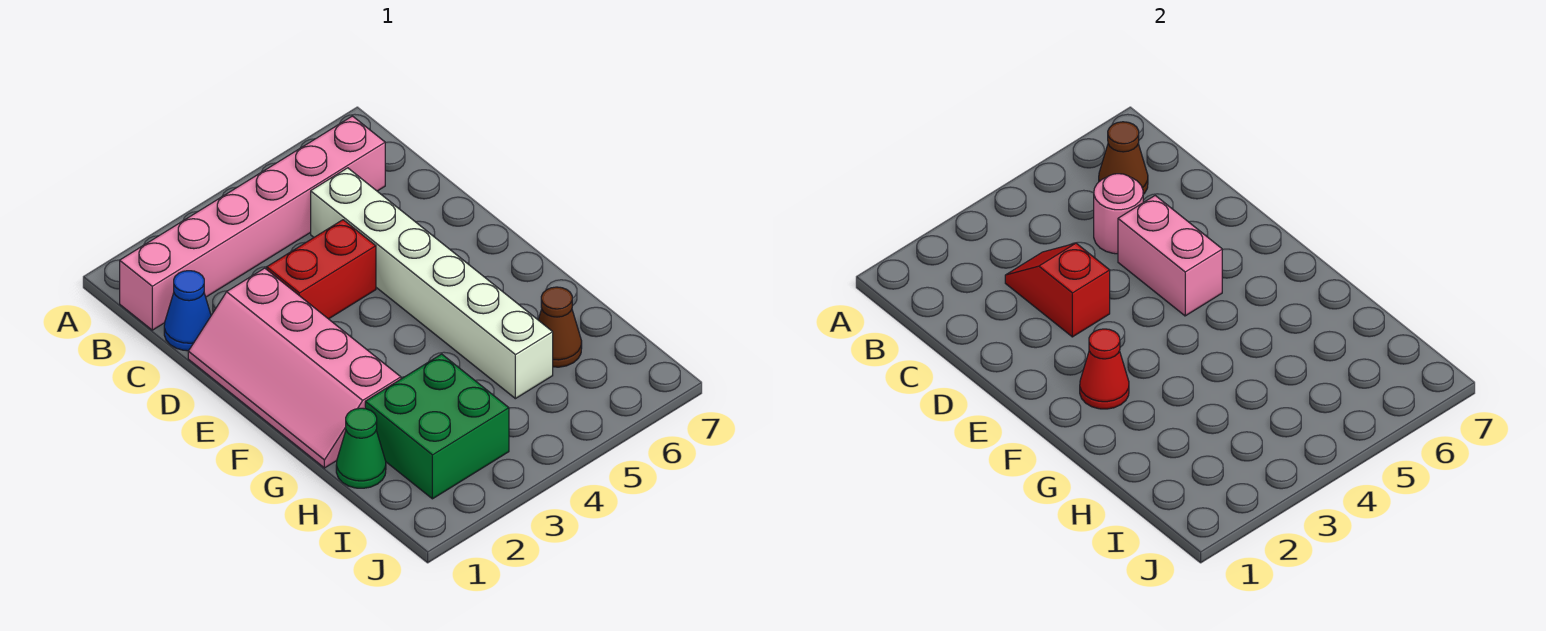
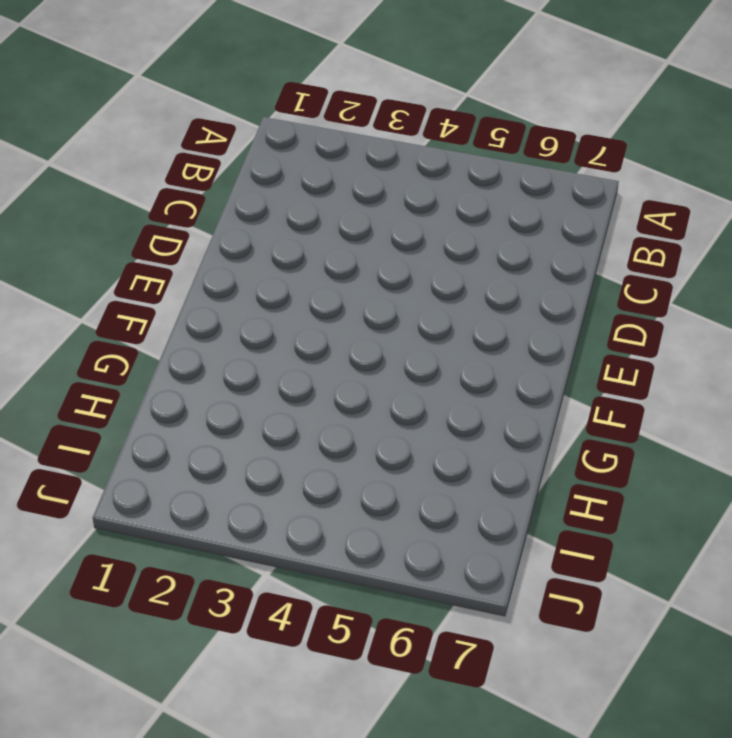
none -> pink 1x6 brick [120,116,385,330]
none -> blue 1x1 cone [164,271,211,351]
none -> white 1x6 brick [311,168,553,399]

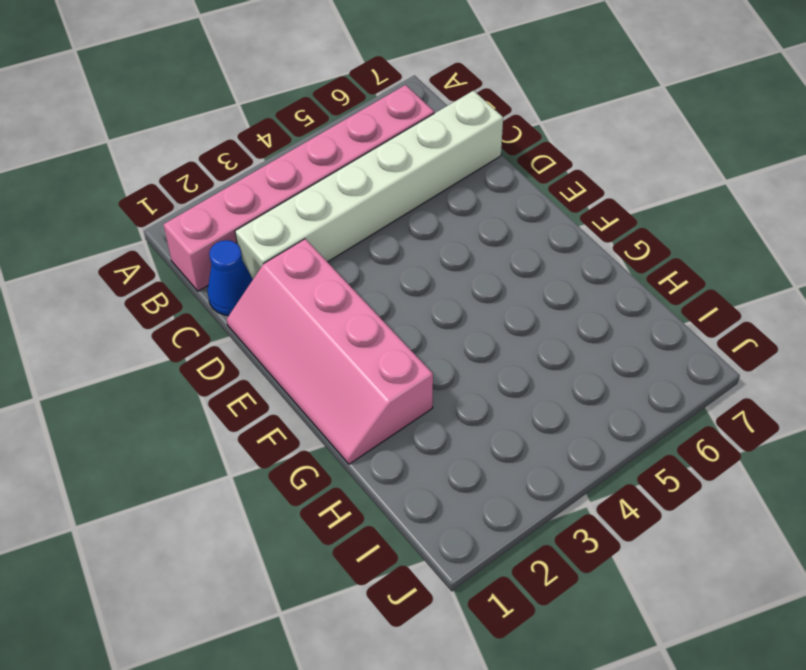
white 1x6 brick [235,91,503,279] -> white 1x6 brick turned to [311,168,553,399]
none -> red 1x2 brick [267,220,376,319]
none -> green 1x1 cone [336,408,386,488]
none -> green 2x2 brick [365,354,509,499]

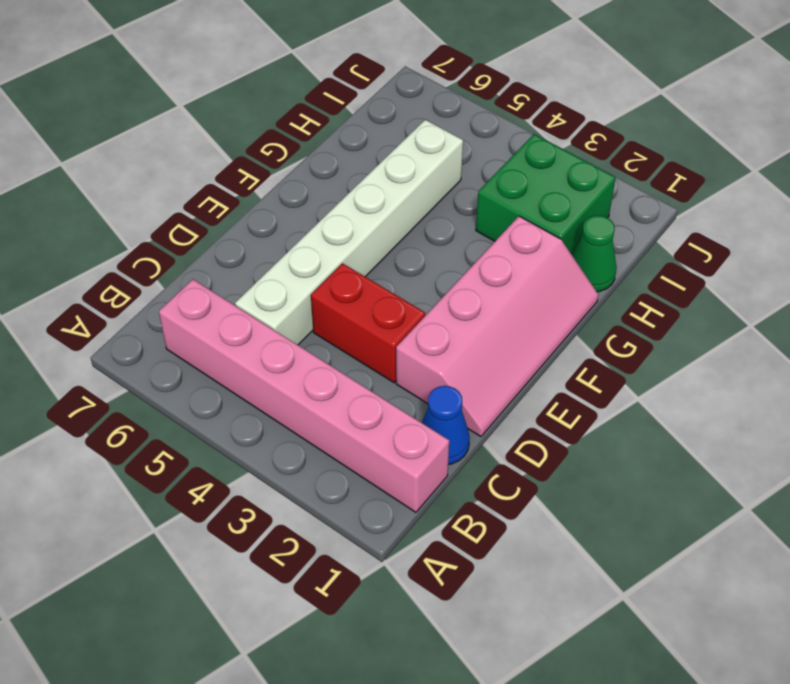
none -> brown 1x1 cone [538,287,582,367]
none -> brown 1x1 cone [1099,122,1148,194]
none -> red 1x2 slope [1005,243,1110,337]

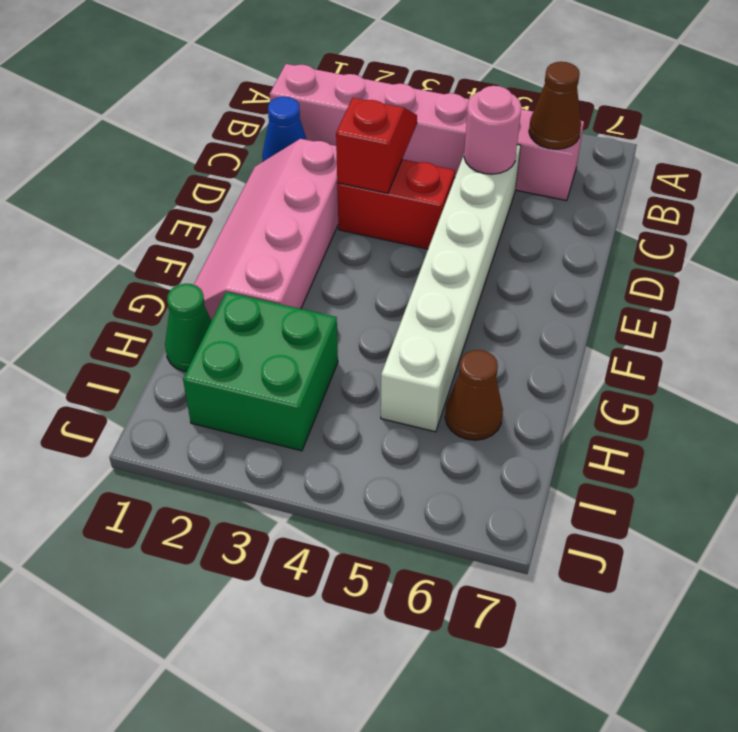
none -> pink 1x2 brick [1118,196,1222,316]
none -> red 1x1 cone [1080,329,1129,409]

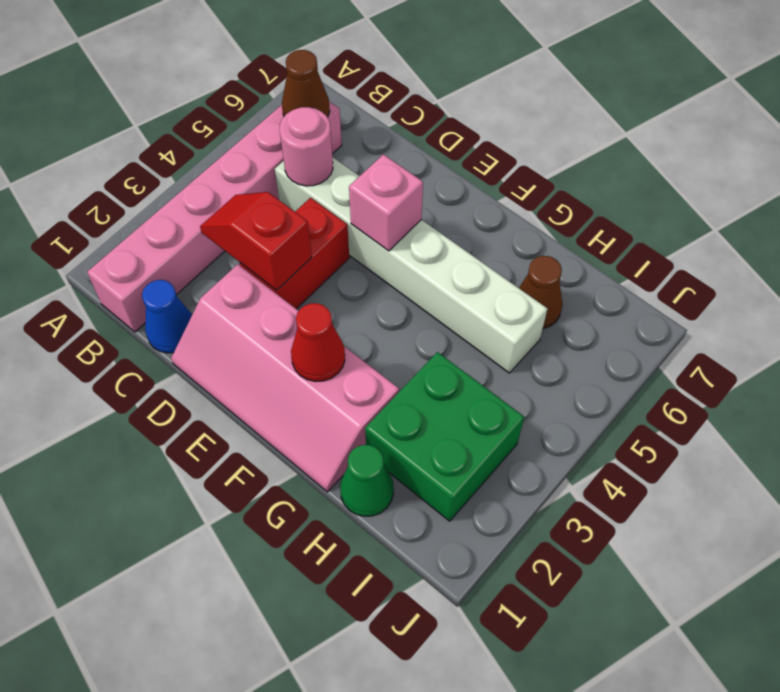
pink 1x1 brick [349,155,423,251] -> pink 1x2 brick [1118,196,1222,316]

